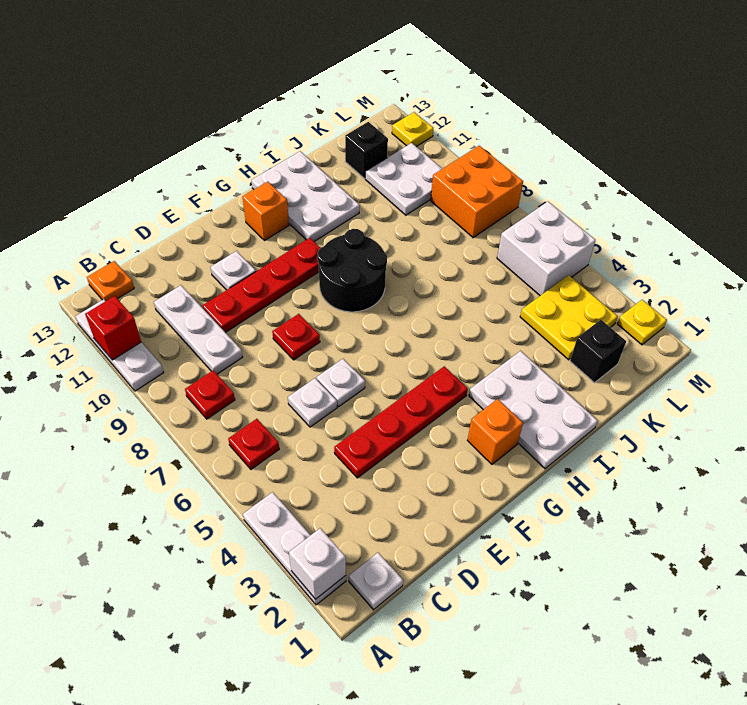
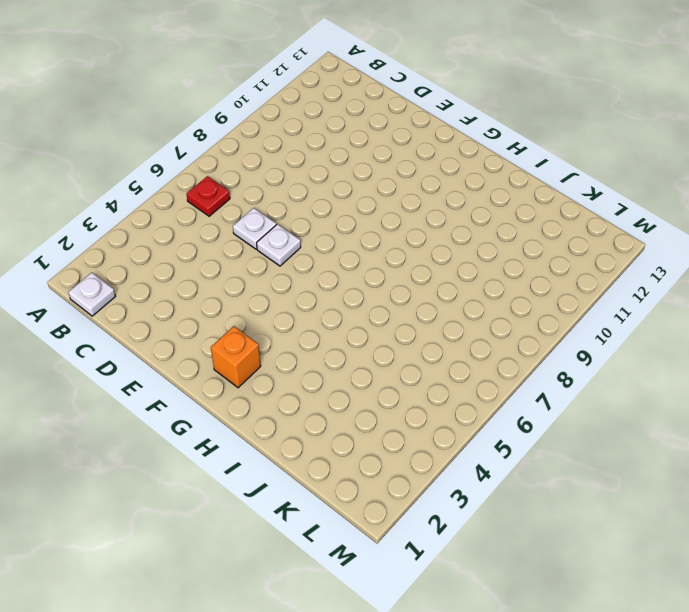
none -> white 1x3 plate [243,492,346,605]
none -> white 1x3 plate [75,299,164,391]
none -> red 1x1 plate [185,370,235,419]

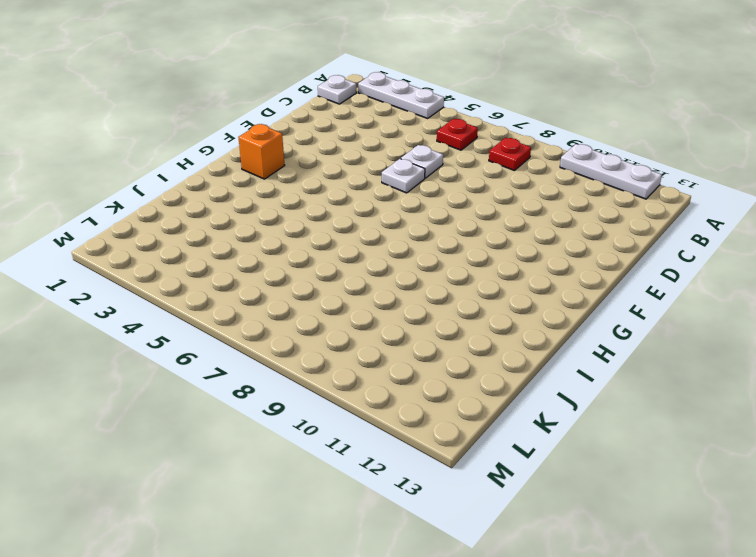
none -> orange 1x1 plate [87,261,134,301]
none -> white 1x3 plate [154,285,243,374]
none -> red 1x4 plate [334,366,468,478]

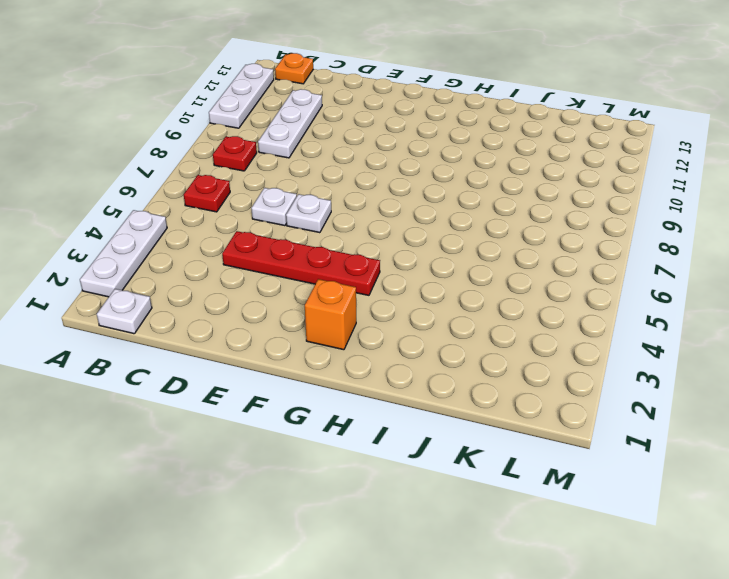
none -> red 1x4 plate [203,238,320,333]
none -> red 1x1 plate [272,314,320,360]
none -> white 1x1 plate [211,251,256,290]

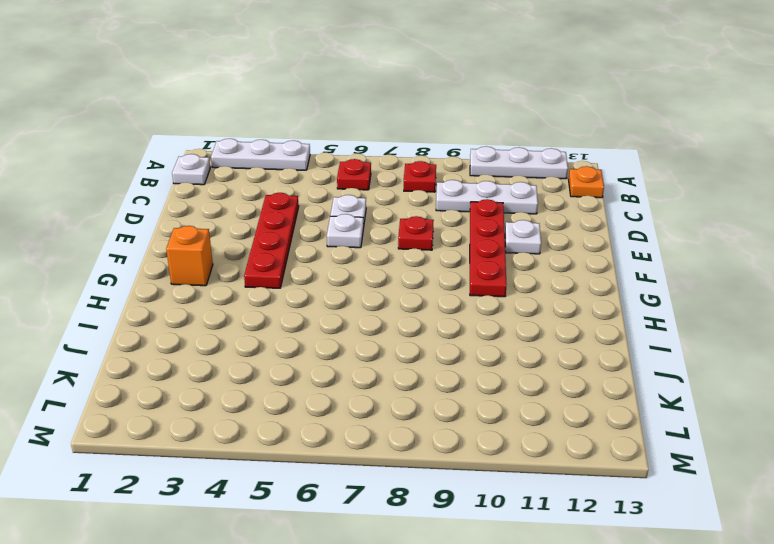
none -> black 2x2 round brick [317,229,387,312]
none -> orange 1x1 brick [243,182,289,241]
none -> white 2x3 plate [469,351,598,469]

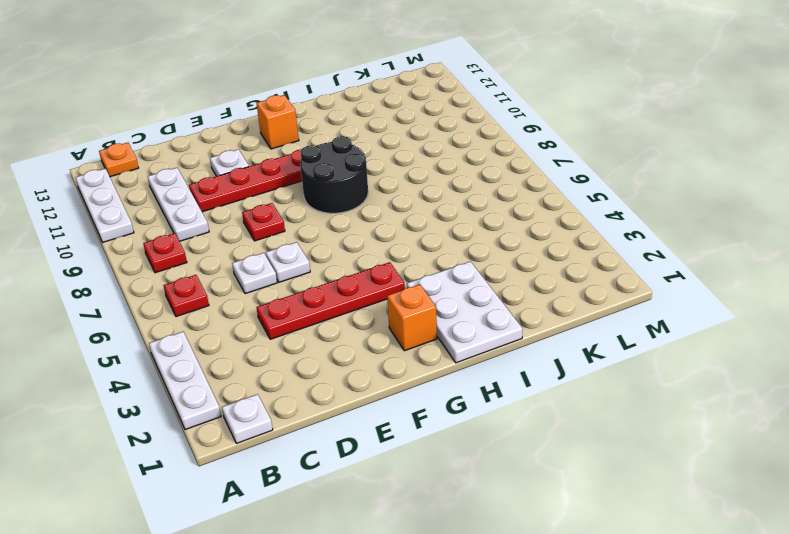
none -> white 2x3 plate [251,151,360,242]
none -> black 1x1 brick [570,320,626,383]
none -> yellow 2x2 plate [520,275,618,360]

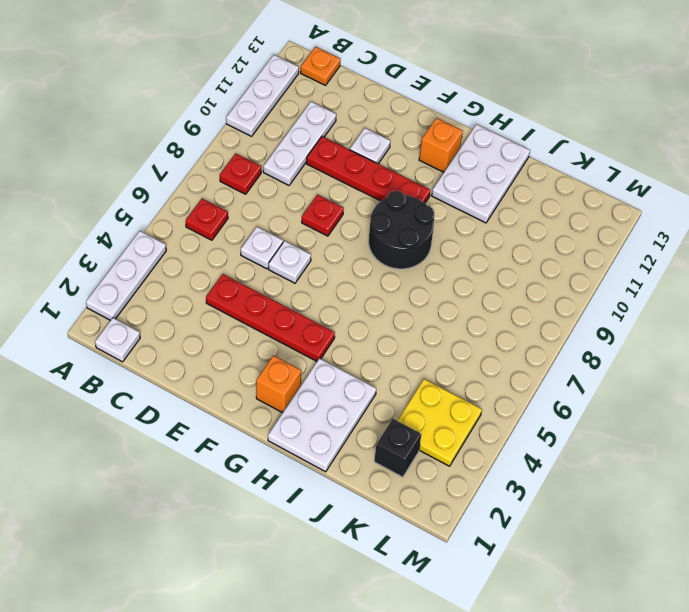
none -> white 2x2 plate [365,143,442,215]
none -> black 1x1 brick [345,122,388,179]
none -> white 2x2 brick [497,202,596,296]

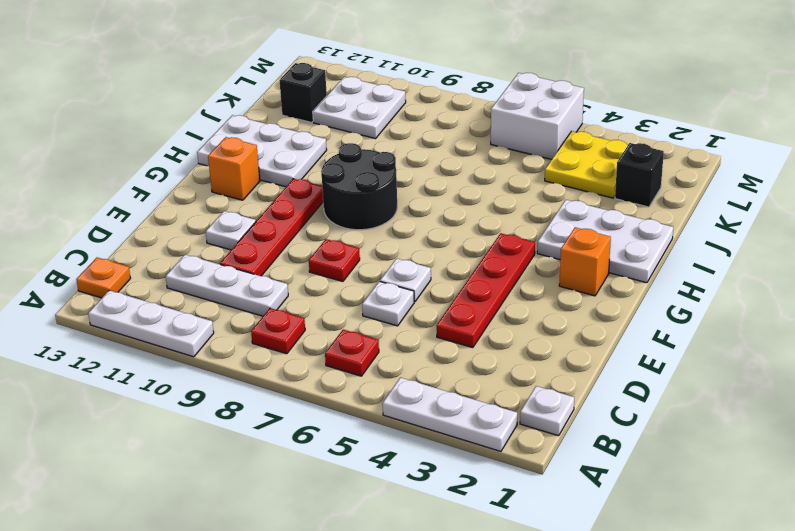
none -> orange 2x2 brick [431,146,523,238]
none -> yellow 1x1 plate [618,300,667,345]
none -> yellow 1x1 plate [392,112,433,147]

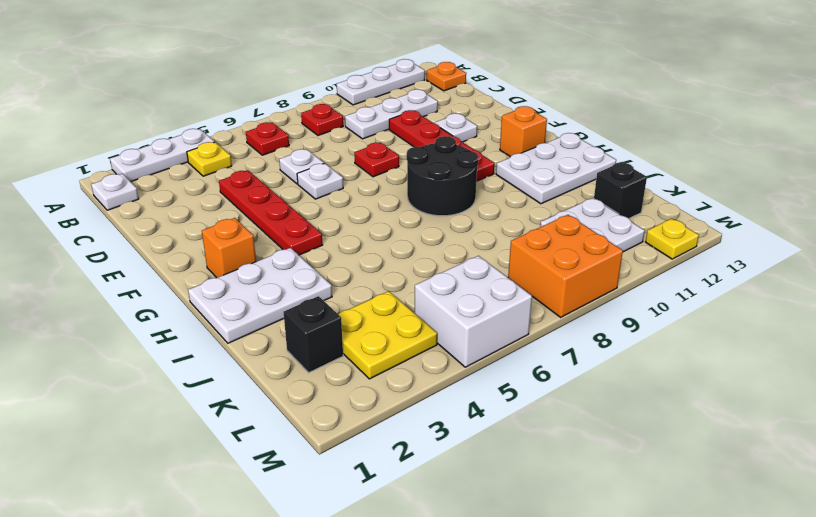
yellow 1x1 plate [187,142,232,176] -> yellow 1x1 plate moved to [618,300,667,345]
none -> white 1x1 brick [289,528,346,599]
none -> red 1x1 brick [85,296,141,360]

